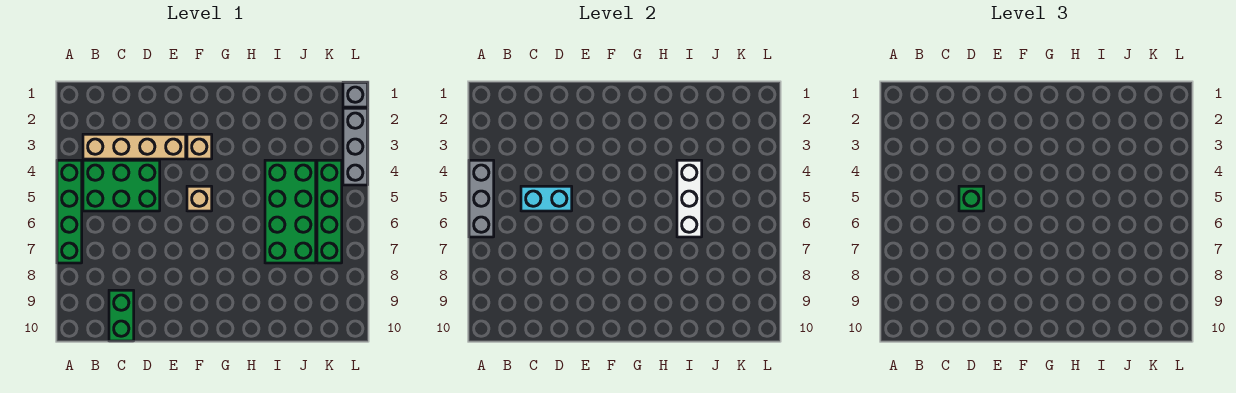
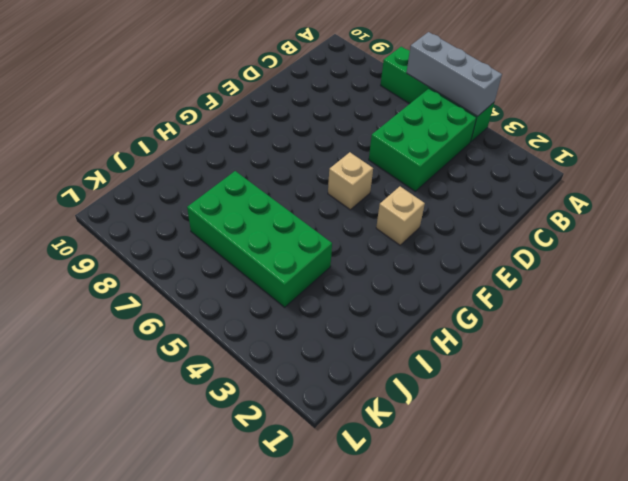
none -> tan 1x4 brick [83,134,186,159]
none -> green 1x2 brick [109,290,134,341]
none -> green 1x4 brick [317,160,342,263]

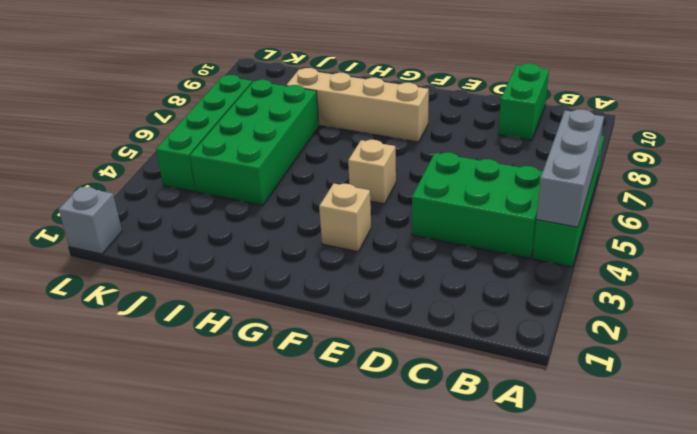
tan 1x4 brick [286,68,429,142] -> tan 1x4 brick moved to [83,134,186,159]
none -> grey 1x3 brick [343,108,368,185]
none -> cyan 1x2 brick [521,186,572,211]
none -> white 1x3 brick [677,160,702,237]

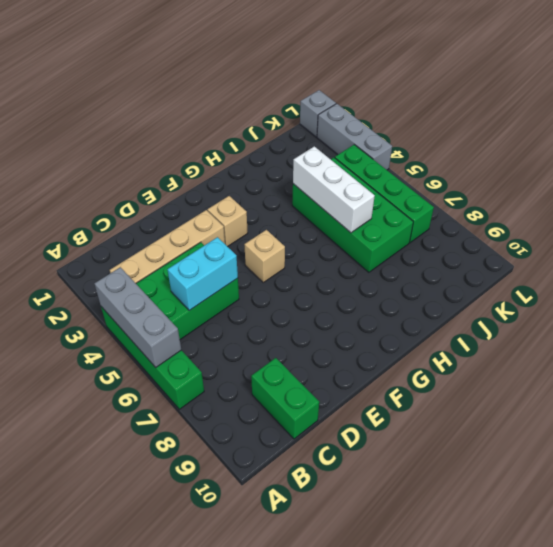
none -> green 1x1 brick [959,186,984,211]

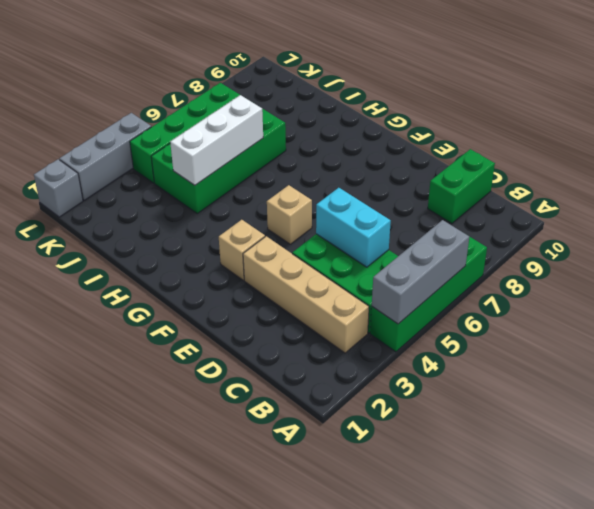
none -> green 1x1 brick [959,186,984,211]

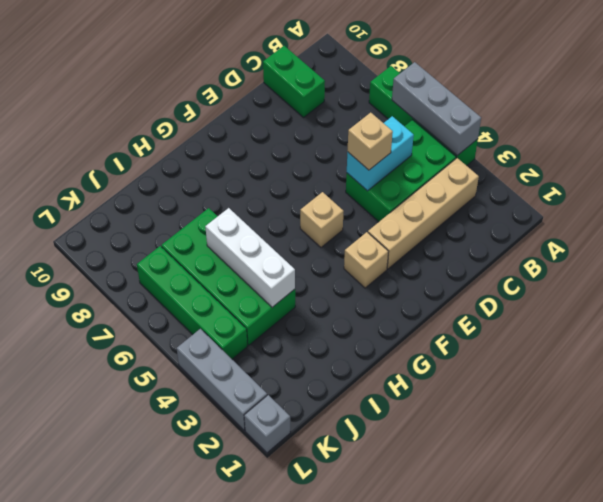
tan 1x1 brick [348,113,393,170] -> green 1x1 brick [959,186,984,211]

